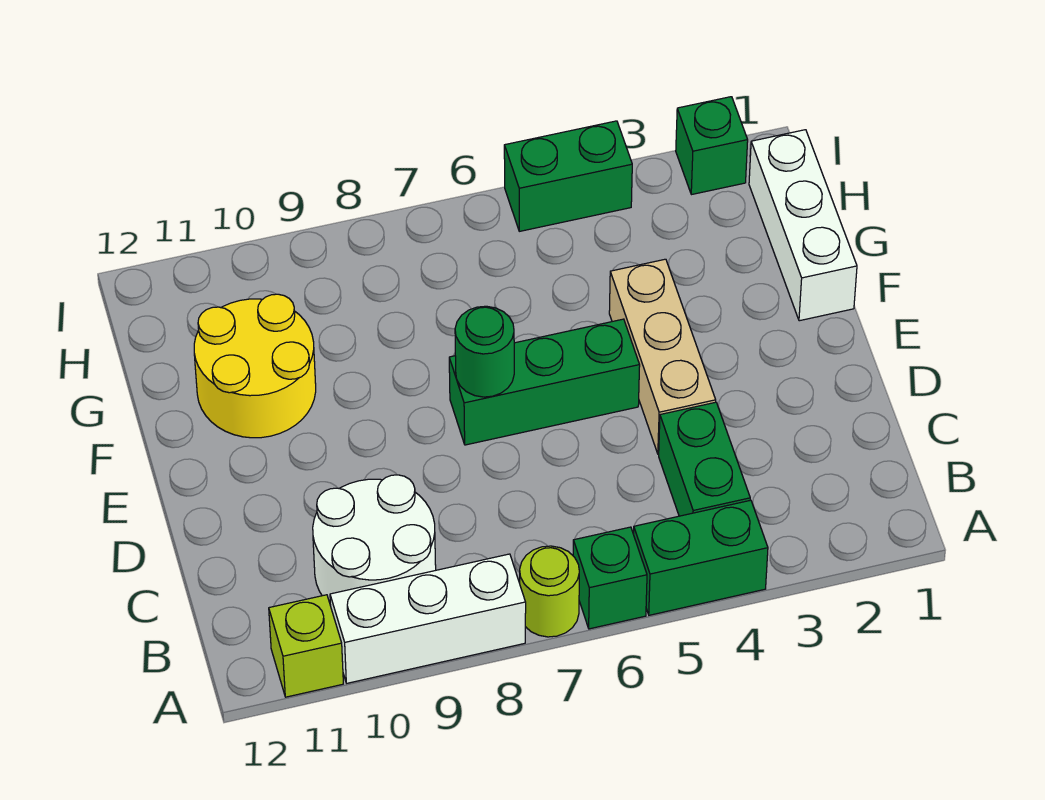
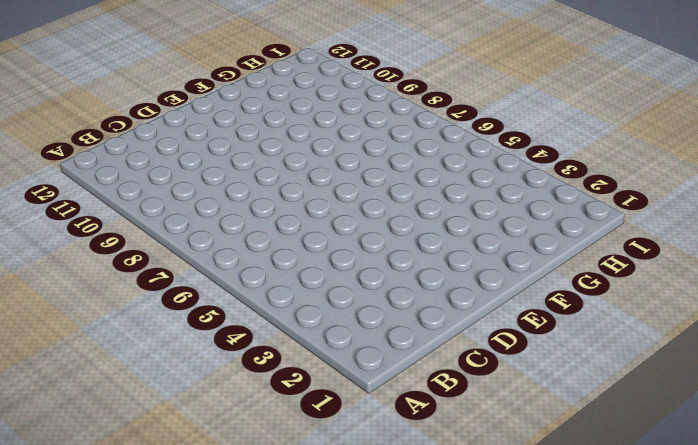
none -> green 1x2 brick [634,500,768,615]
none -> green 1x1 brick [573,527,647,629]
none -> lime 1x1 round brick [520,546,579,637]

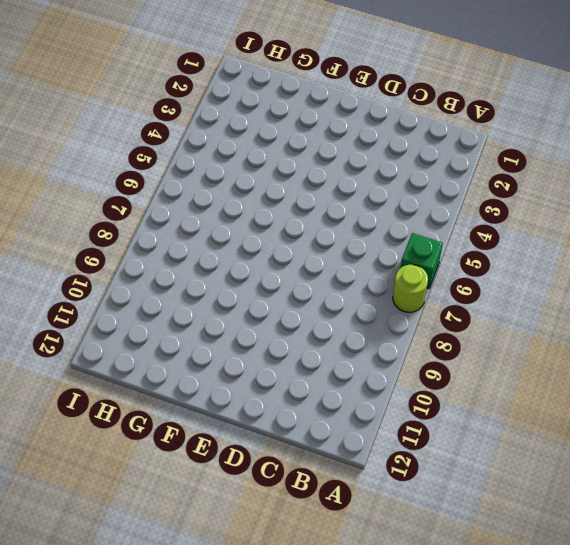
none -> green 1x2 brick [634,500,768,615]
none -> white 1x3 brick [330,554,526,683]
none -> lime 1x1 brick [269,595,343,697]

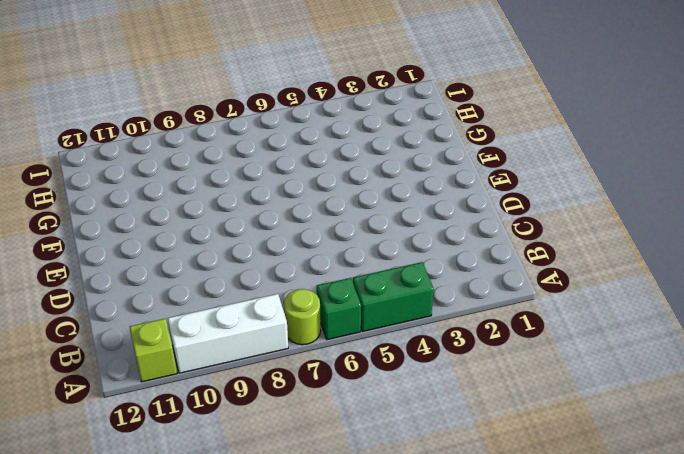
none -> green 1x2 brick [659,402,750,516]
none -> white 2x2 round brick [313,475,436,603]
none -> tan 1x3 brick [609,259,716,454]

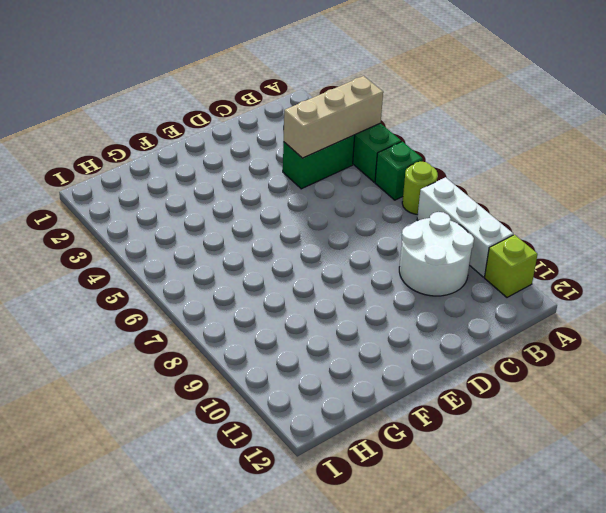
tan 1x3 brick [284,76,383,158] -> tan 1x3 brick moved to [609,259,716,454]
none -> green 1x3 brick [449,319,640,445]
none -> white 1x3 brick [749,130,857,321]
none -> yellow 2x2 round brick [194,294,316,438]

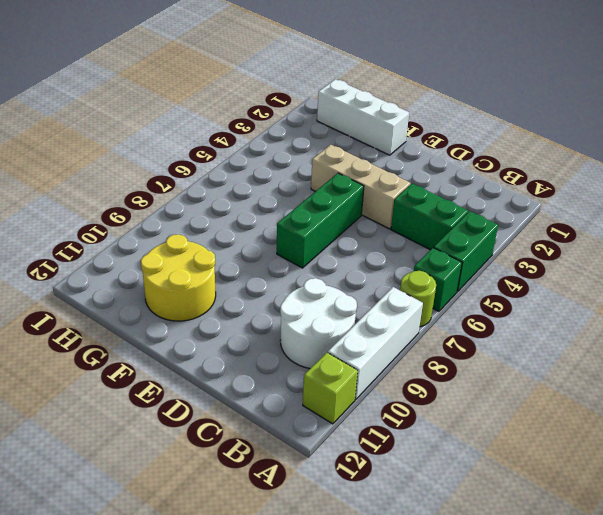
none -> green 1x1 brick [676,97,748,195]
none -> green 1x2 brick [504,121,632,231]
none -> green 1x1 round brick [455,306,514,397]

